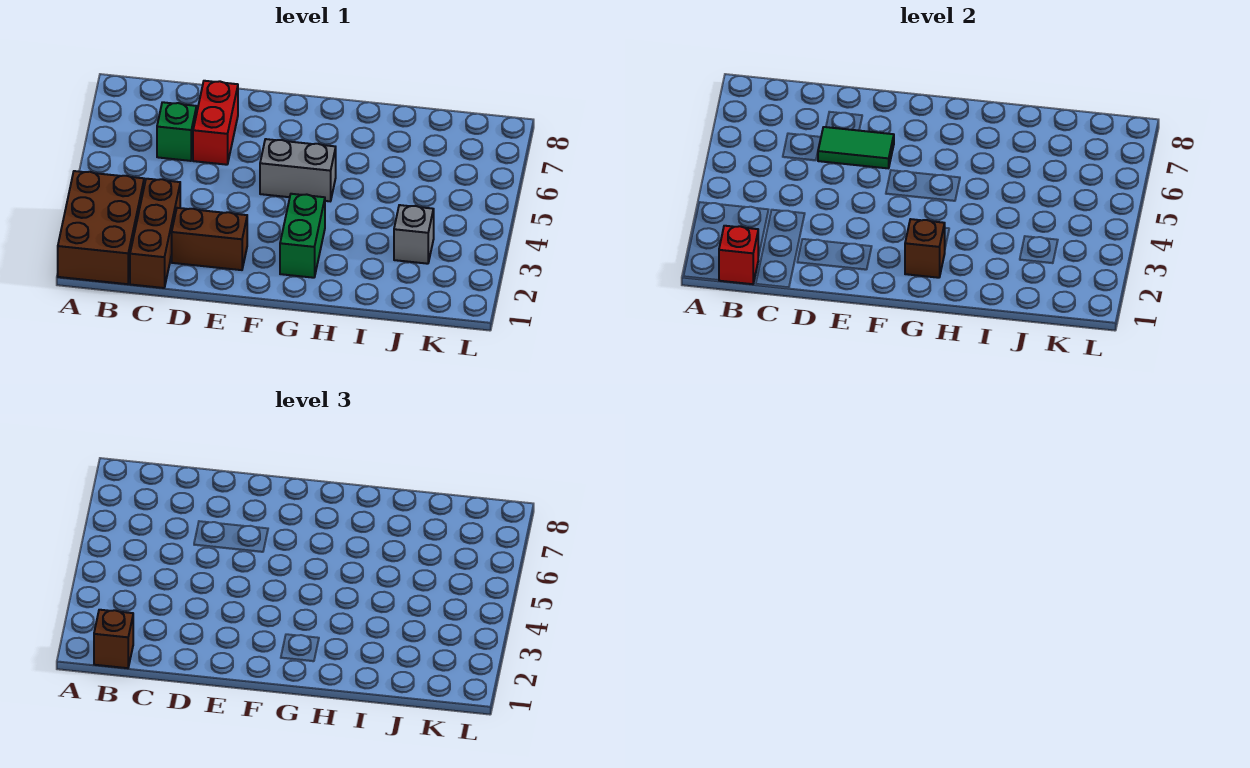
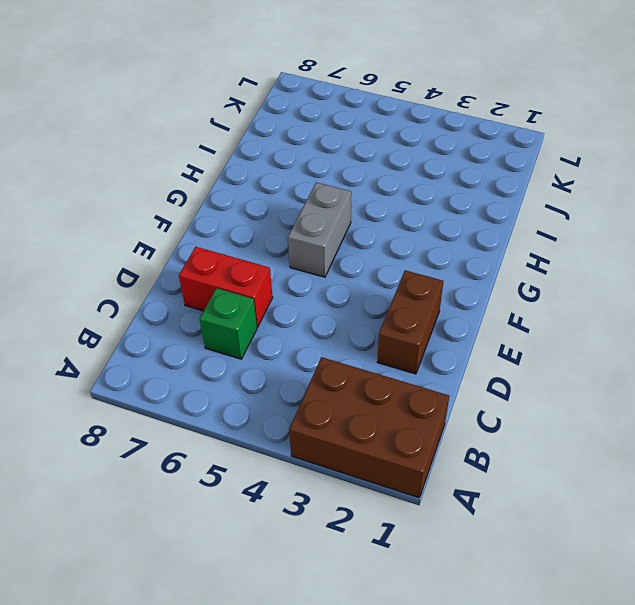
none -> brown 1x3 brick [130,179,180,288]
none -> green 1x2 brick [280,194,325,278]
none -> grey 1x1 brick [394,205,434,264]

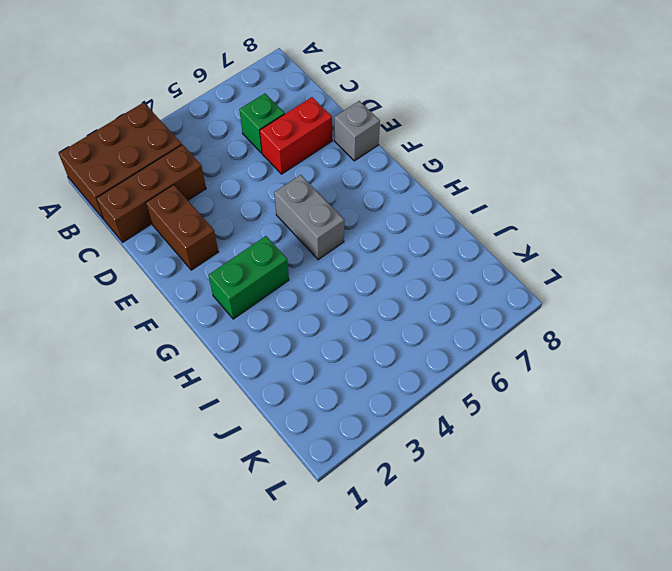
grey 1x1 brick [334,101,380,161] -> grey 1x1 brick moved to [394,205,434,264]
none -> red 1x1 brick [719,226,758,284]
none -> green 1x2 tile [818,127,894,168]
none -> brown 1x1 brick [905,219,945,278]

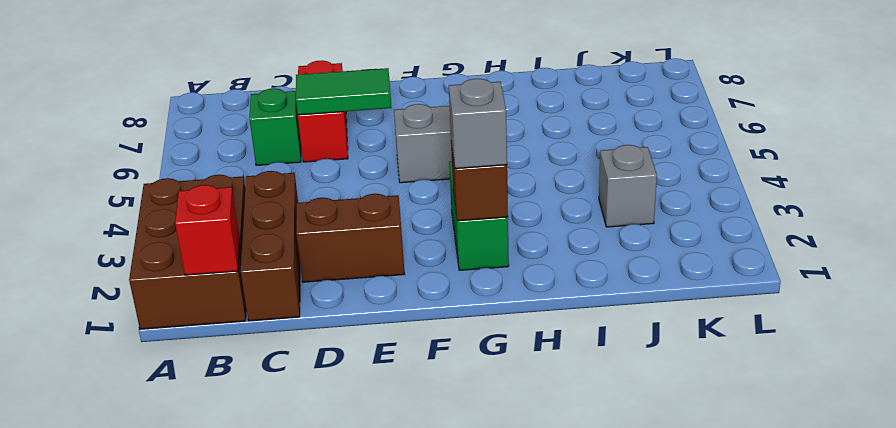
grey 1x1 brick [449,79,507,168] -> none
none -> brown 1x1 brick [94,610,133,668]

